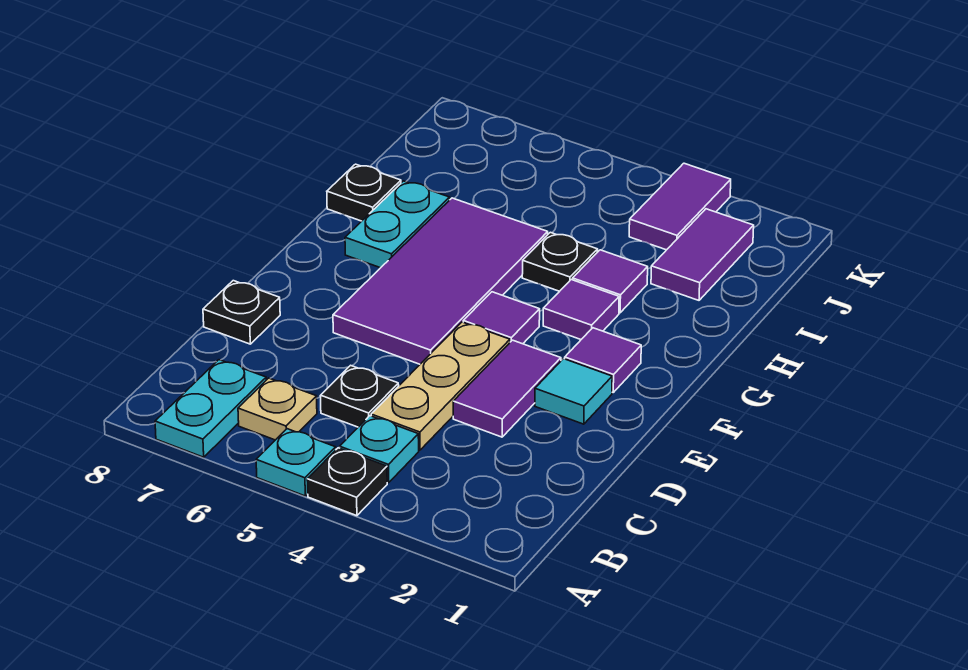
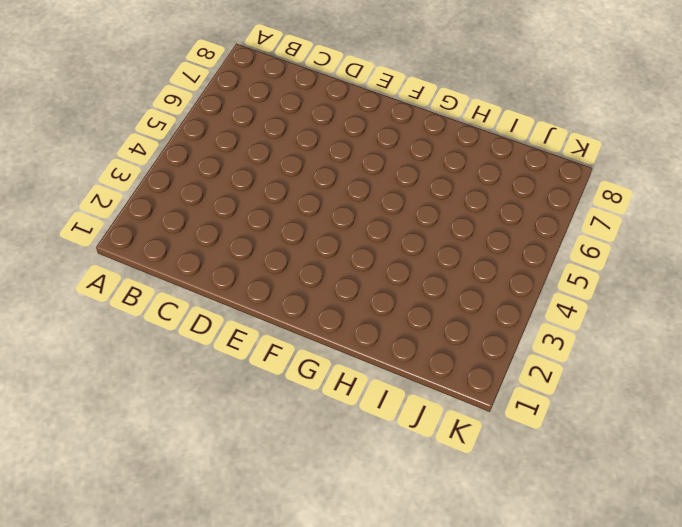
none -> black 1x1 plate [307,448,387,516]
none -> cyan 1x1 plate [256,429,336,496]
none -> cyan 1x2 plate [155,360,266,457]

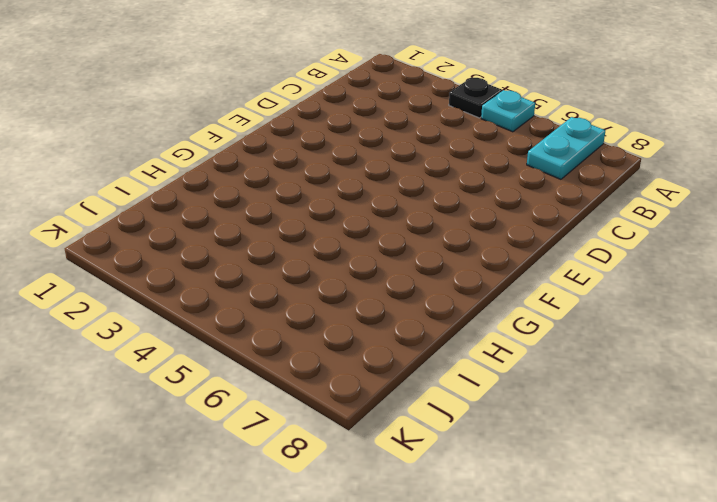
none -> cyan 1x1 plate [340,416,419,483]
none -> tan 1x1 plate [238,378,317,440]
none -> tan 1x3 plate [371,322,510,450]

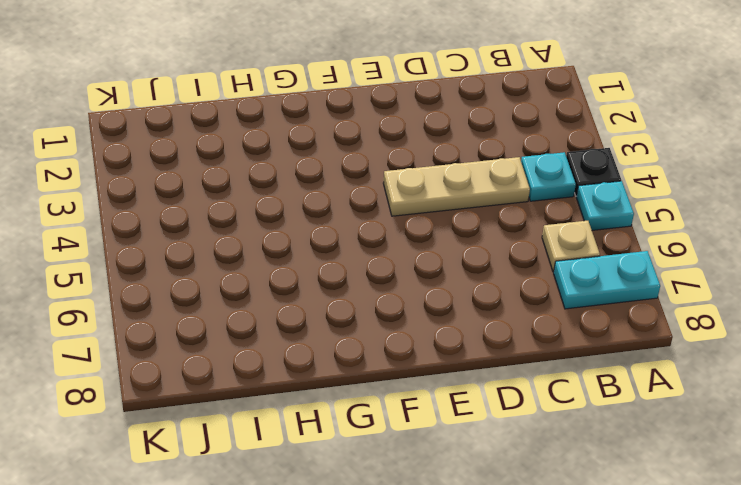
none -> black 1x1 plate [320,365,399,427]
none -> purple 1x2 tile [453,340,561,437]
none -> black 1x1 plate [203,281,280,344]

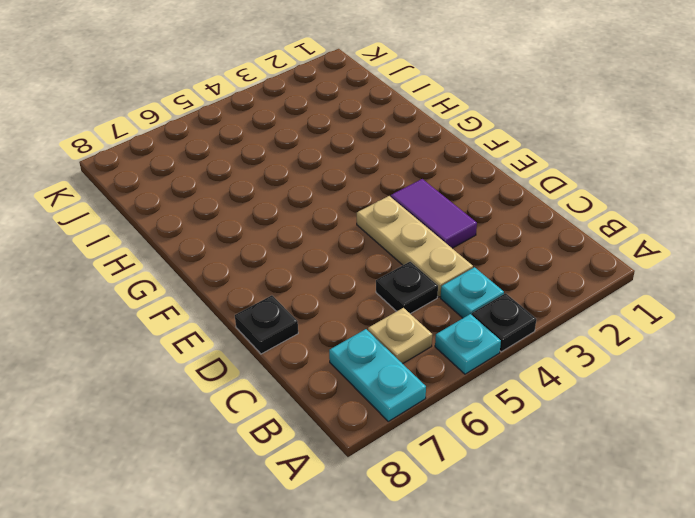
none -> cyan 1x1 tile [535,359,612,424]
none -> purple 2x4 tile [333,198,548,364]
none -> purple 1x1 tile [565,328,641,392]

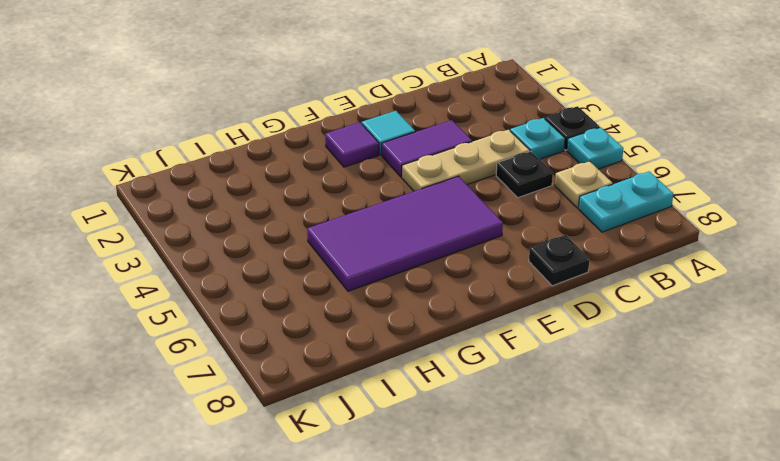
none -> purple 1x1 tile [463,292,540,344]
none -> purple 1x1 tile [543,280,619,339]
none -> cyan 1x2 plate [345,181,450,268]

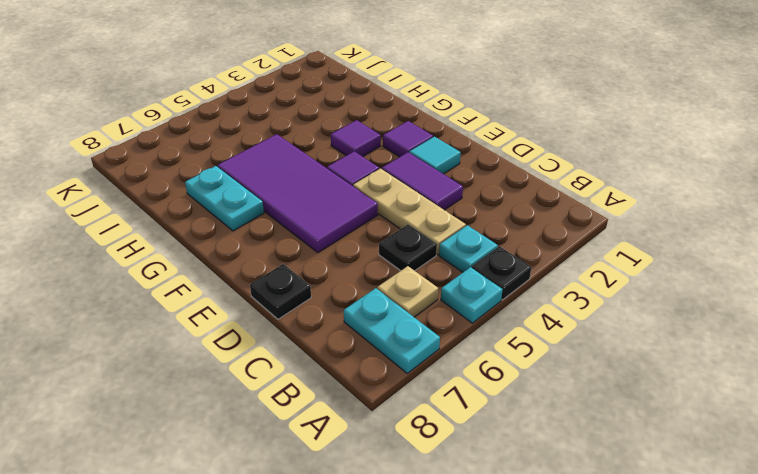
none -> purple 1x1 tile [573,250,648,313]
none -> black 1x1 plate [522,232,598,291]
none -> black 1x1 plate [327,164,401,221]

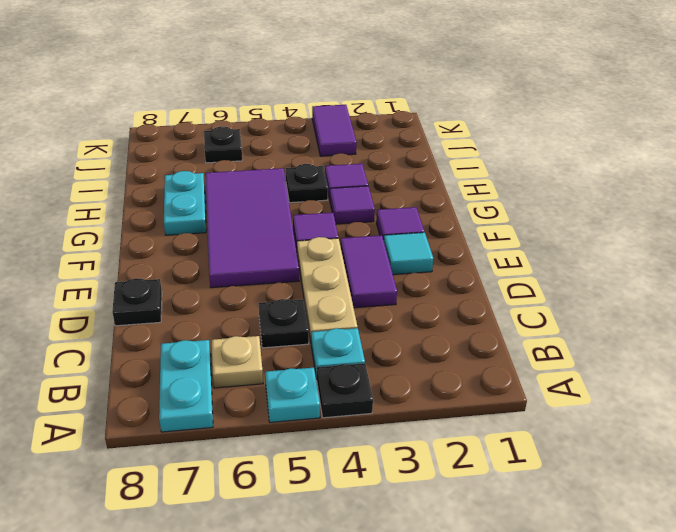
black 1x1 plate [204,127,242,163] -> black 1x1 plate moved to [327,164,401,221]
none -> purple 1x2 tile [651,209,754,300]

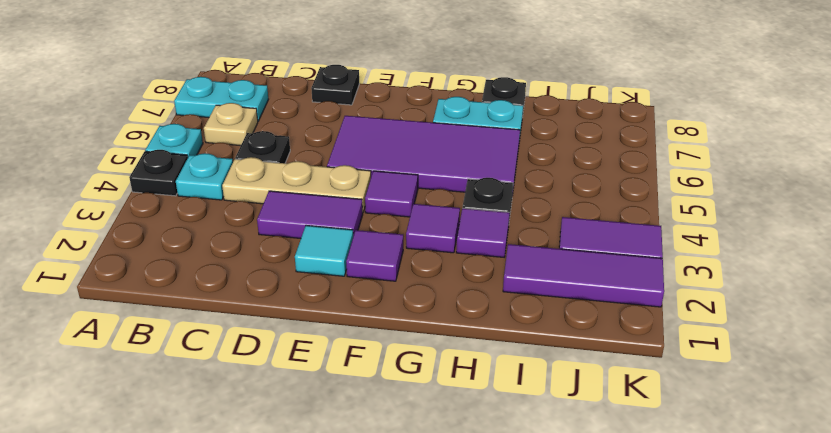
purple 1x3 tile [503,244,664,307] -> purple 1x2 tile [651,209,754,300]

